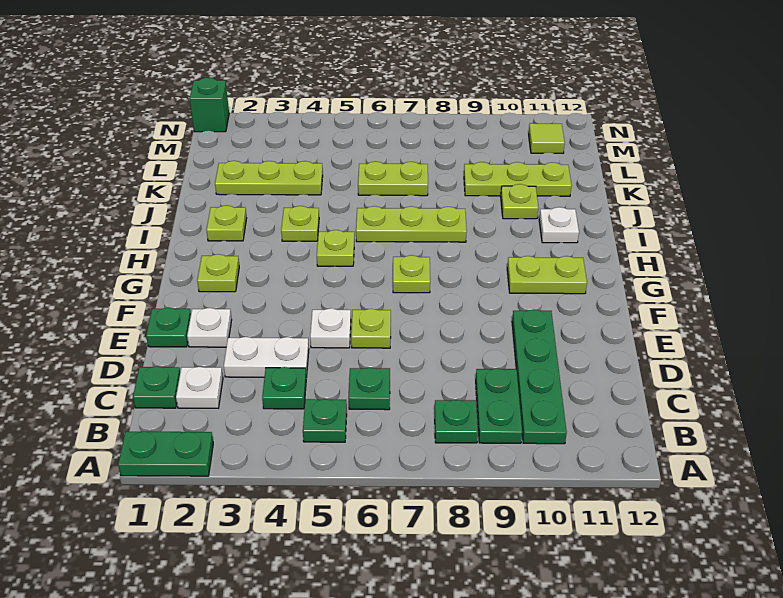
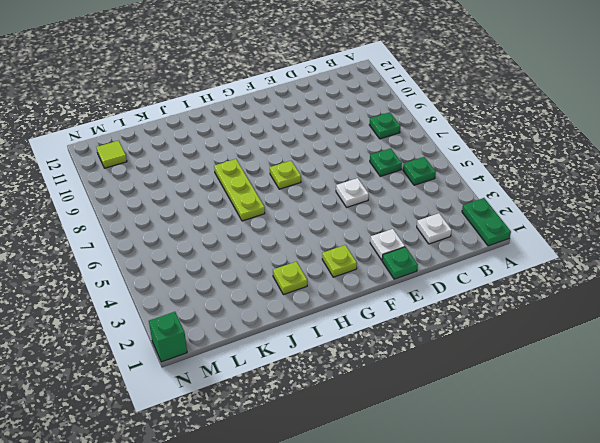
none -> green 1x2 plate [476,368,522,443]
none -> green 1x4 plate [512,309,567,444]
none -> green 1x1 plate [133,366,180,408]

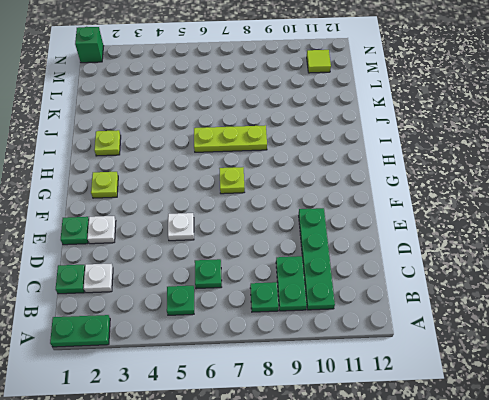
none -> green 1x1 plate [262,367,306,409]
none -> white 1x2 plate [224,337,309,377]
none -> lime 1x1 plate [351,309,391,348]

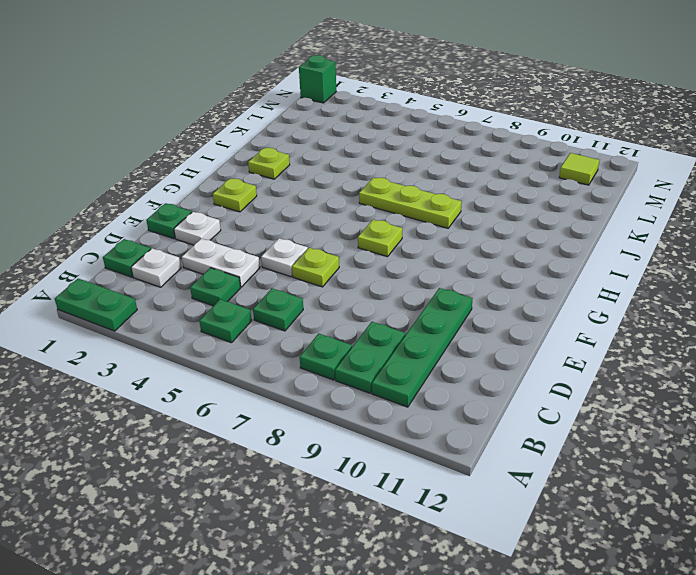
none -> lime 1x2 plate [507,256,587,294]
none -> lime 1x1 plate [317,230,354,266]
none -> lime 1x1 plate [281,206,319,241]

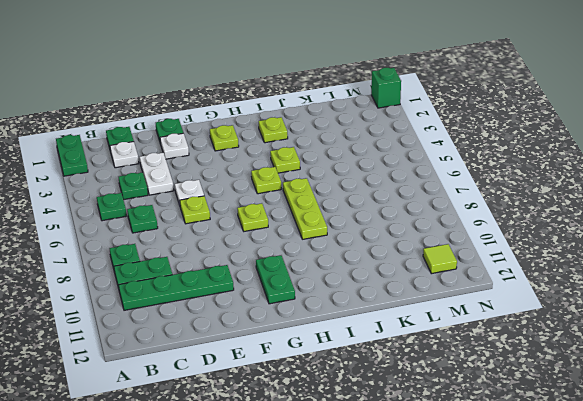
green 1x2 plate [256,255,295,304] -> lime 1x2 plate [507,256,587,294]
none -> white 1x1 plate [539,207,579,243]
none -> lime 1x1 plate [501,184,538,219]
none -> lime 1x3 plate [215,161,323,195]

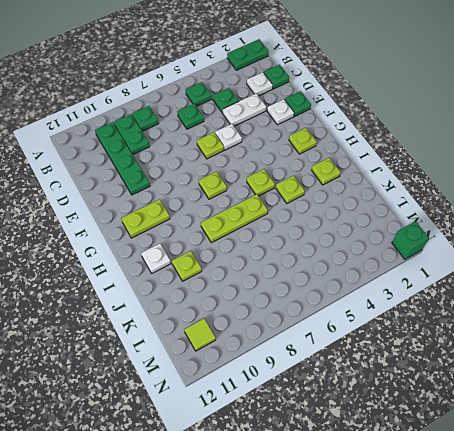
none -> lime 1x3 plate [215,161,323,195]
none -> lime 1x2 plate [358,161,428,196]
none -> lime 1x3 plate [464,162,572,196]

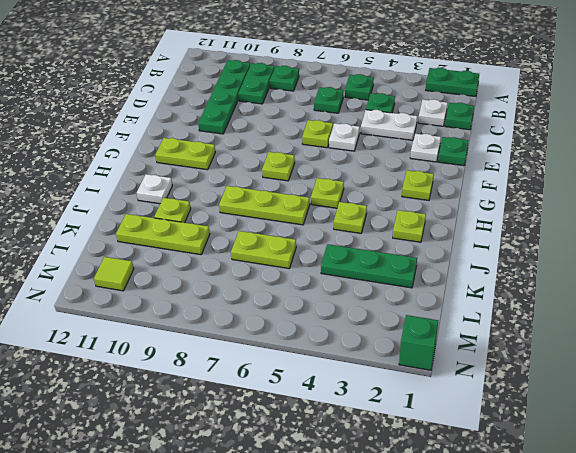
green 1x3 plate [321,244,417,288] -> lime 1x3 plate [215,161,323,195]

